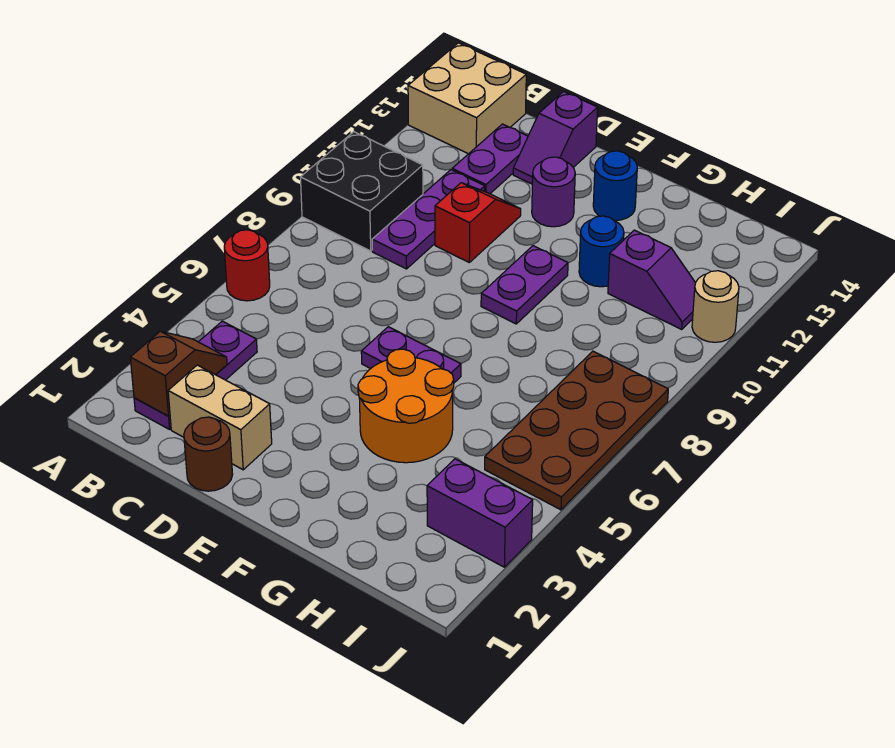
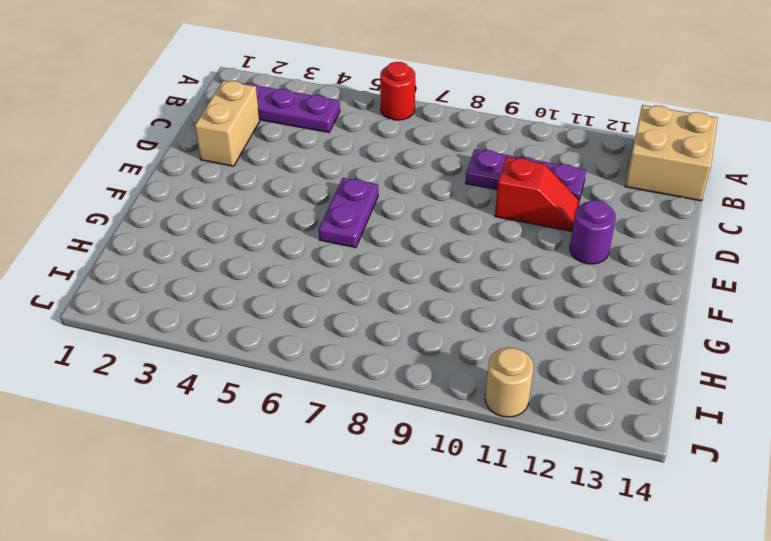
none -> black 2x2 brick [301,132,423,251]
none -> purple 1x2 plate [452,124,528,194]
none -> brown 1x1 round brick [184,417,233,491]

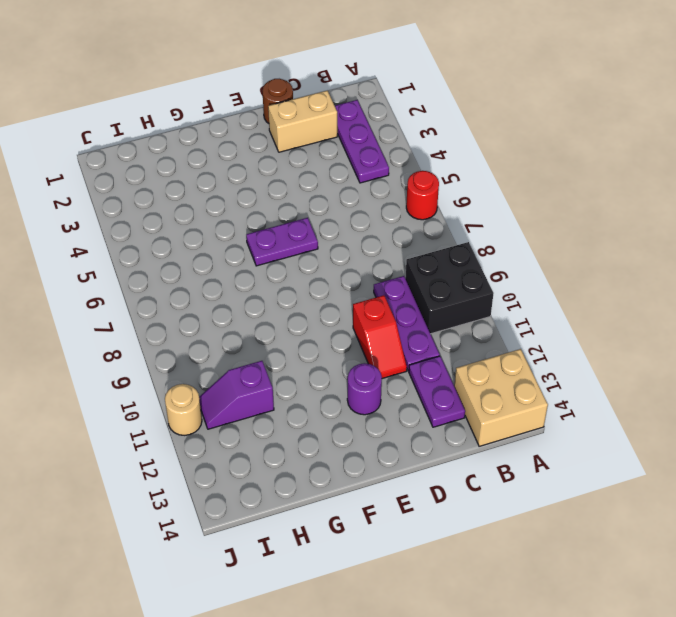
none -> purple 1x2 slope [513,91,598,184]
none -> orange 2x2 round brick [358,349,454,463]
none -> purple 1x2 plate [481,246,568,324]

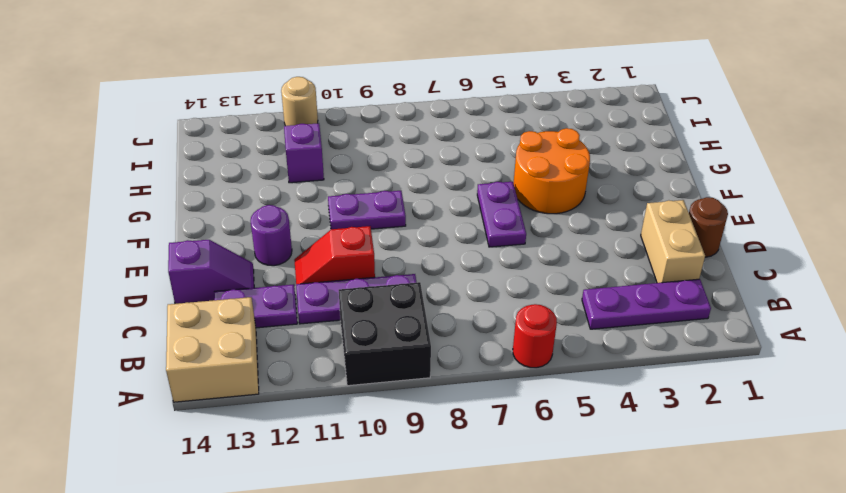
none -> blue 1x1 round brick [593,151,637,221]
none -> blue 1x1 round brick [579,216,624,287]
none -> purple 1x2 brick [427,459,533,567]

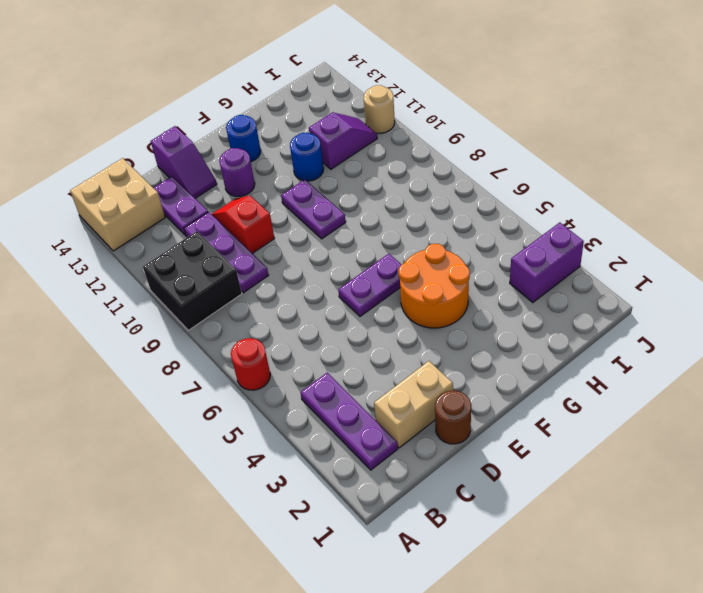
none -> brown 2x4 plate [485,351,668,510]
none -> brown 1x2 slope [130,331,227,416]

